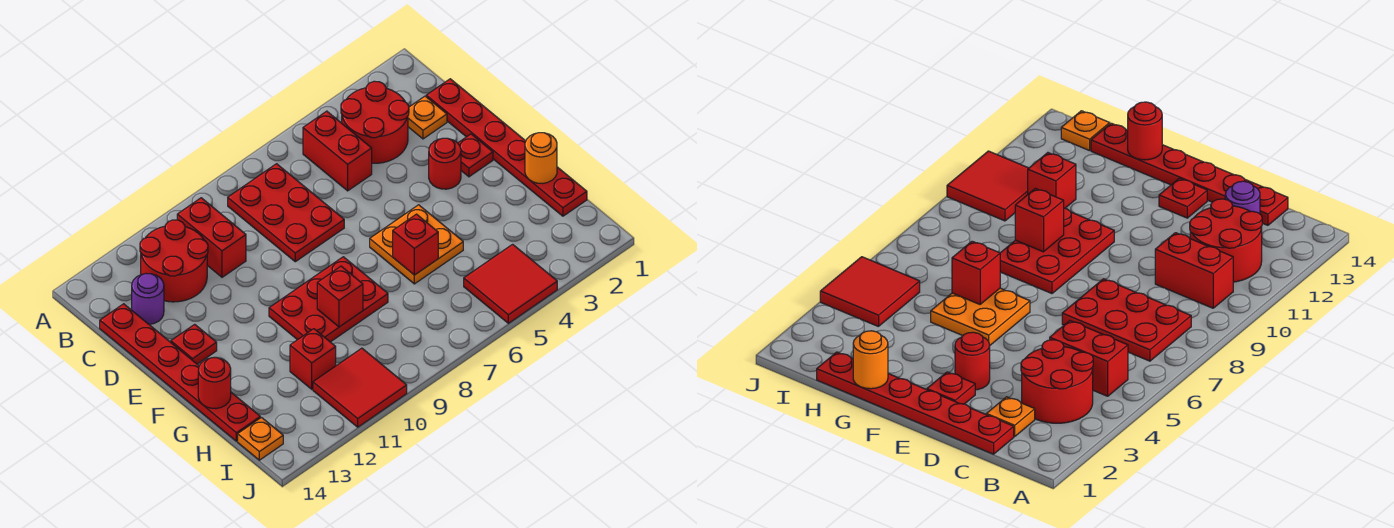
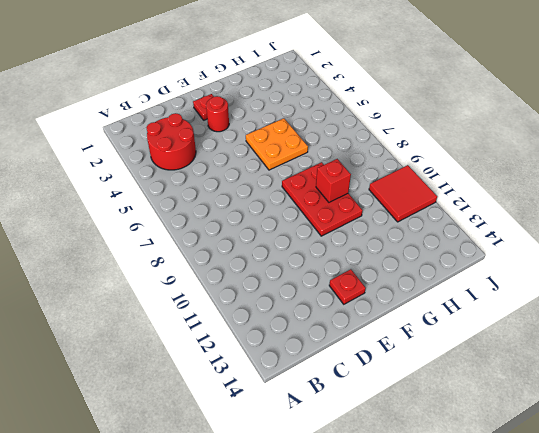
none -> red 1x2 brick [303,111,372,191]
none -> red 2x3 plate [228,164,344,262]
none -> red 1x2 brick [177,198,246,277]

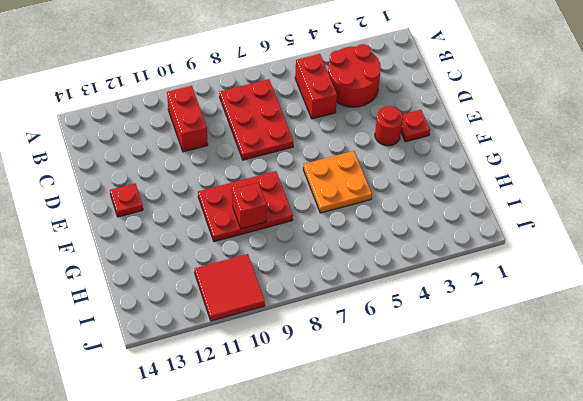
none -> red 2x2 round brick [140,220,208,302]
none -> red 1x6 plate [426,79,587,216]
none -> orange 1x1 plate [408,96,447,139]

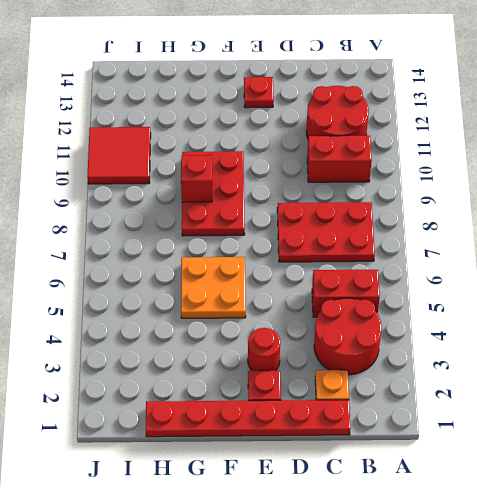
none -> purple 1x1 round brick [132,274,164,324]
none -> red 1x6 plate [100,304,260,441]
none -> red 1x1 brick [290,329,336,389]

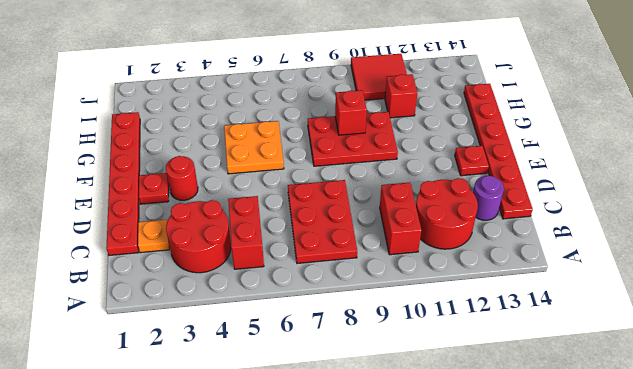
none -> red 2x2 tile [464,244,557,323]
none -> orange 1x1 plate [238,417,283,460]
none -> orange 1x1 round brick [525,133,557,184]

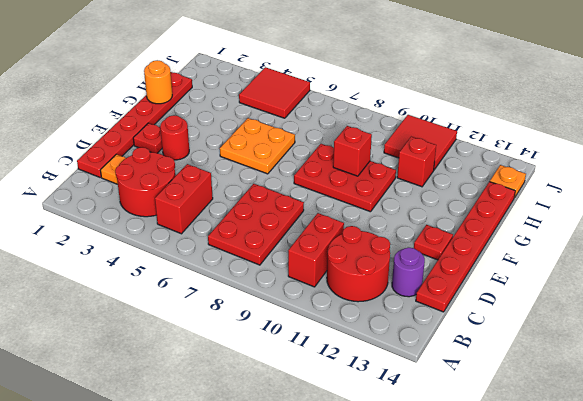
none -> red 1x1 brick [393,214,438,275]
none -> red 1x1 round brick [198,358,231,409]

